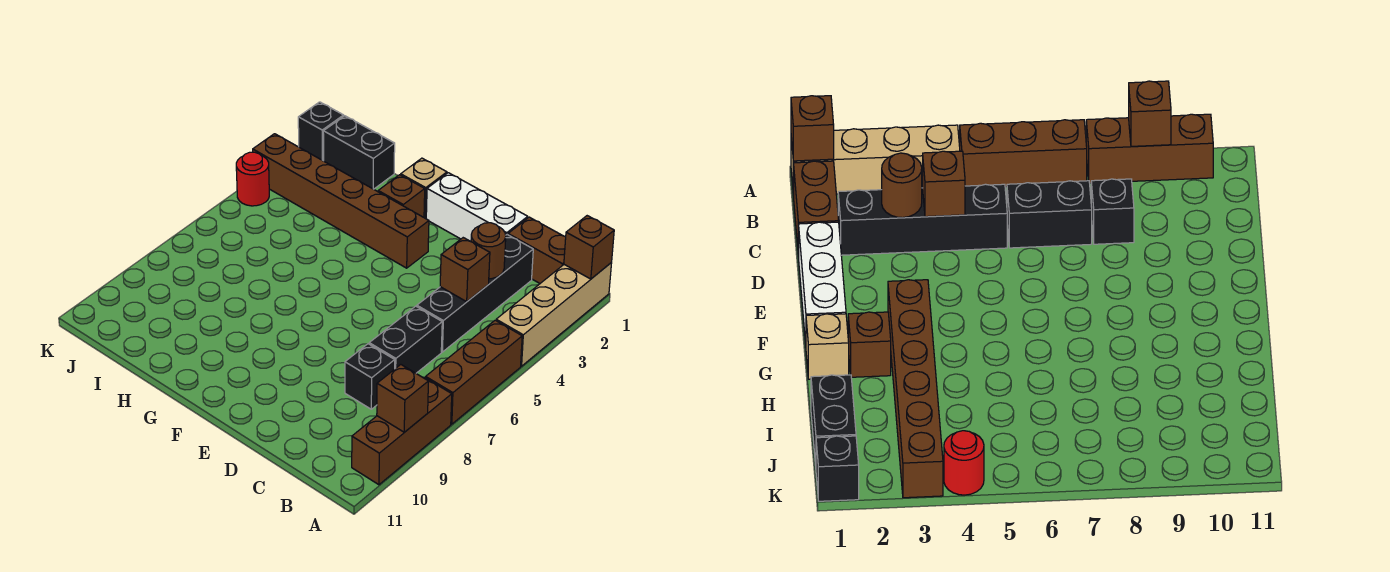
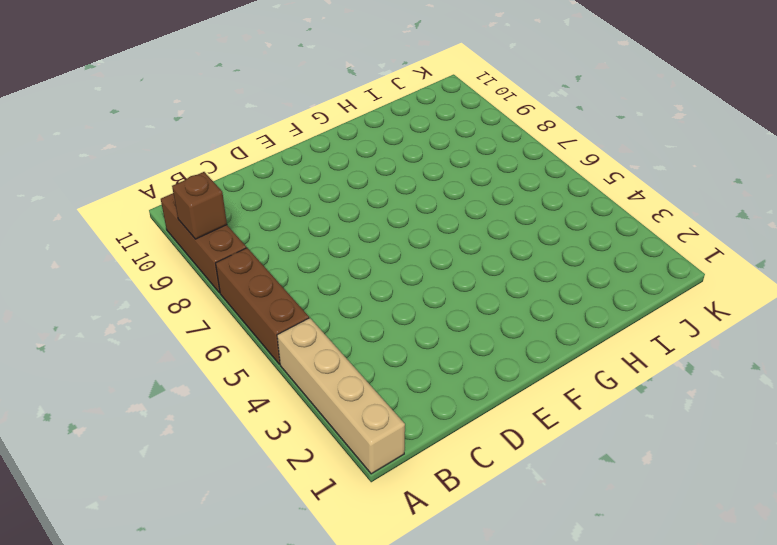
none -> brown 1x2 brick [508,217,566,283]
none -> black 1x4 brick [417,235,533,352]
none -> black 1x2 brick [369,306,442,373]

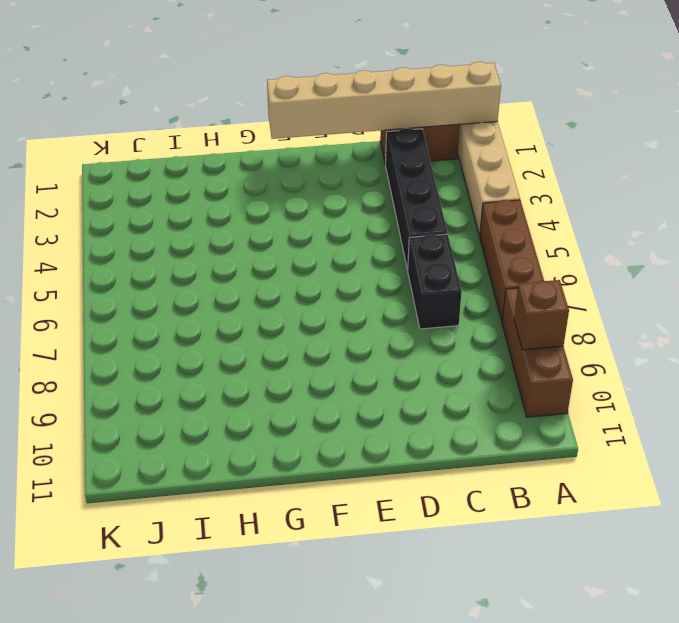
tan 1x6 brick [267,62,501,139] -> brown 1x1 brick [564,216,614,279]
none -> black 1x1 brick [345,344,395,409]
none -> white 1x3 brick [426,173,528,242]
none -> brown 1x6 brick [253,134,429,268]

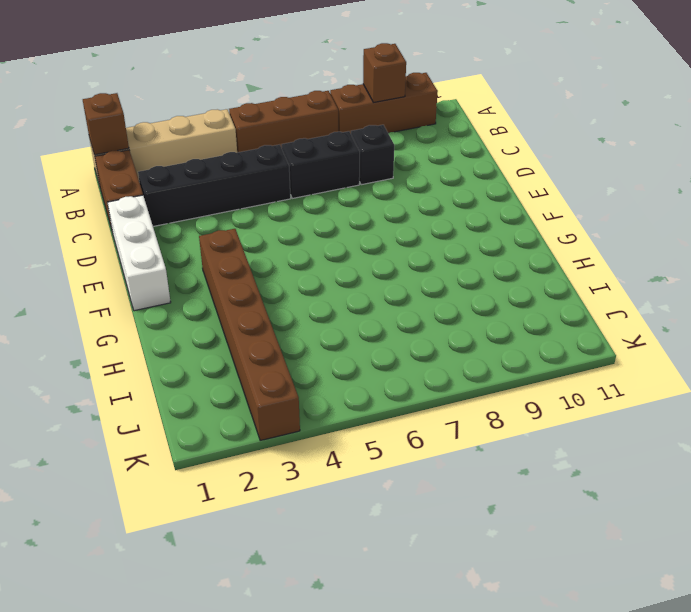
none -> tan 1x1 brick [401,158,447,219]
none -> brown 1x1 brick [378,175,425,217]
none -> black 1x2 brick [323,116,395,189]

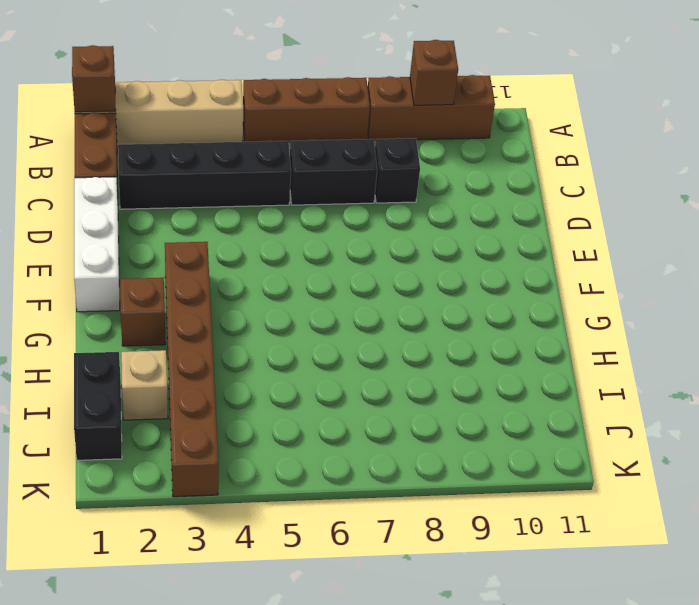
tan 1x1 brick [121,350,168,420] -> tan 1x1 brick moved to [401,158,447,219]
none -> black 1x1 brick [298,102,344,161]
none -> red 1x1 round brick [236,152,269,206]
none -> brown 1x1 round brick [471,223,506,279]

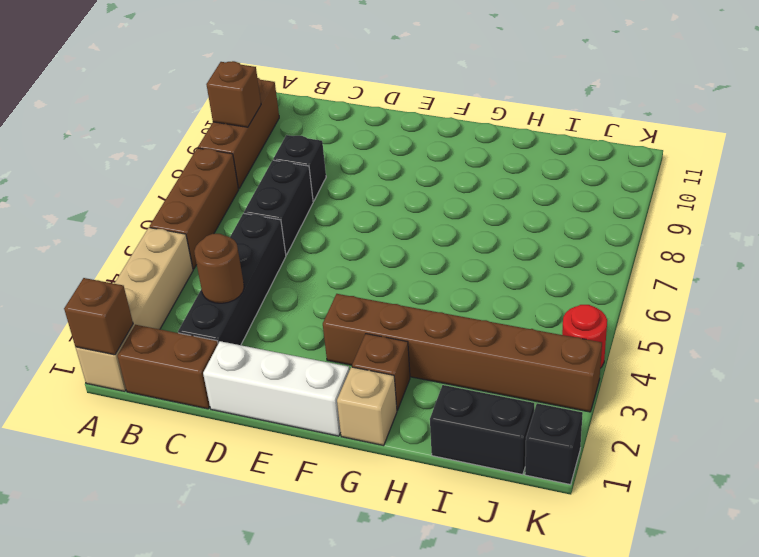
none -> brown 1x1 brick [440,238,490,302]

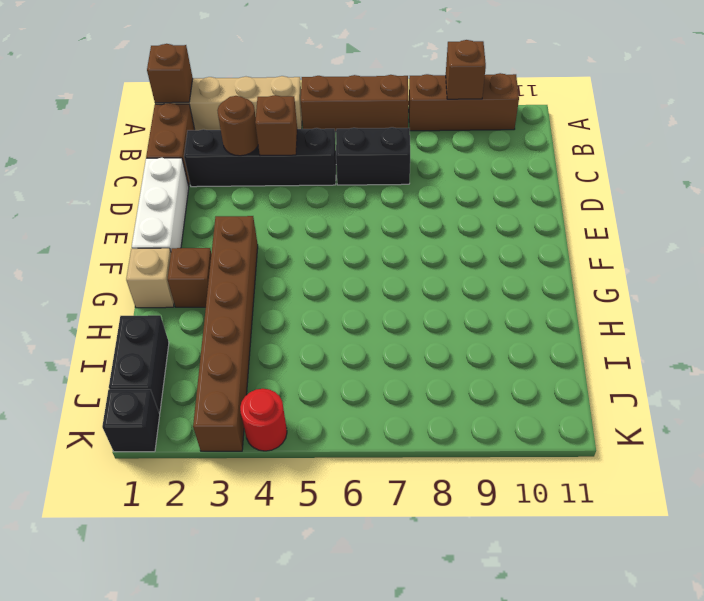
none -> black 1x1 brick [345,344,395,409]

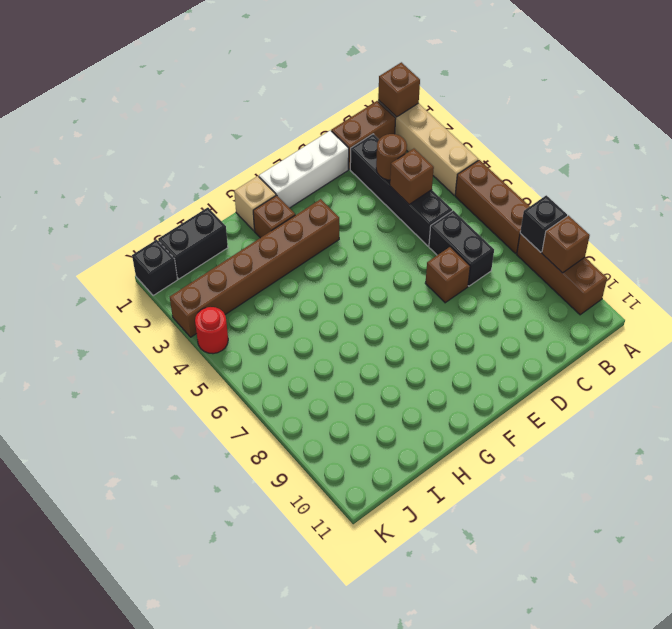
black 1x1 brick [520,195,567,252] -> black 1x1 brick moved to [345,344,395,409]
brown 1x1 brick [425,247,470,303] -> none

